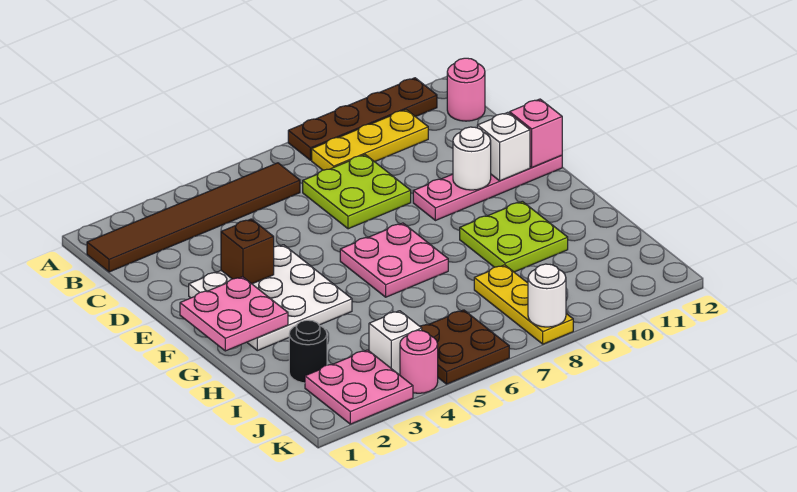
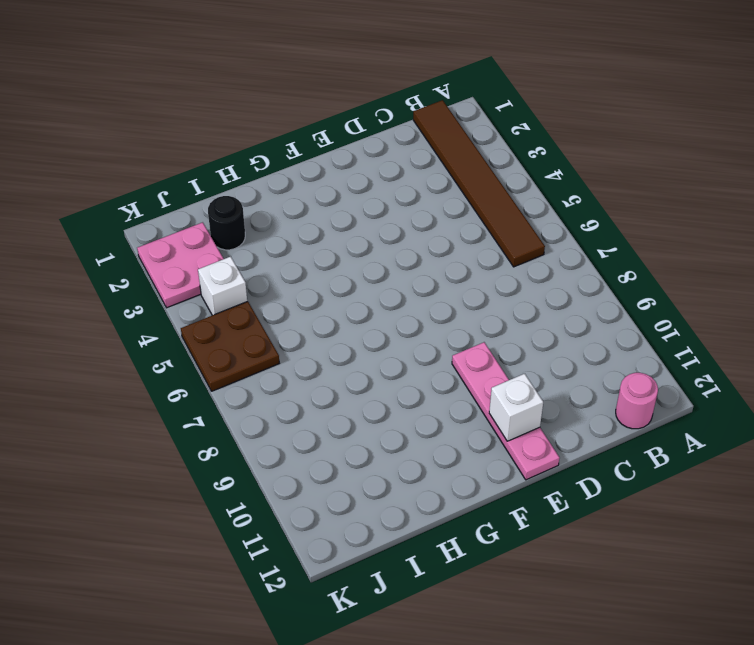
none -> brown 1x4 plate [288,78,437,160]
none -> yellow 1x3 plate [312,110,428,170]
none -> lime 2x2 plate [303,155,411,229]

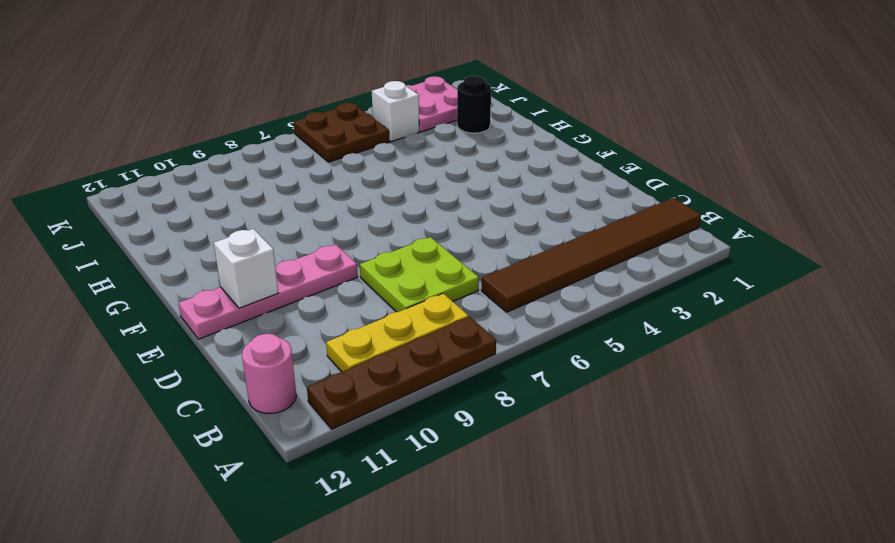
none -> white 3x3 plate [189,245,352,351]
none -> pink 2x2 plate [340,223,448,297]
none -> lime 2x2 plate [460,201,568,272]

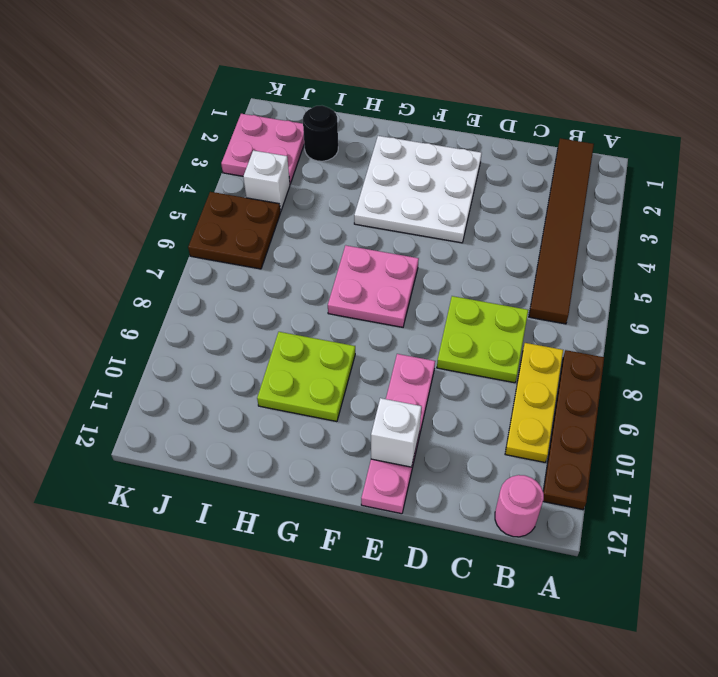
none -> yellow 1x3 plate [474,265,573,344]
none -> pink 1x1 round brick [400,330,438,393]
none -> brown 1x1 brick [221,219,274,284]

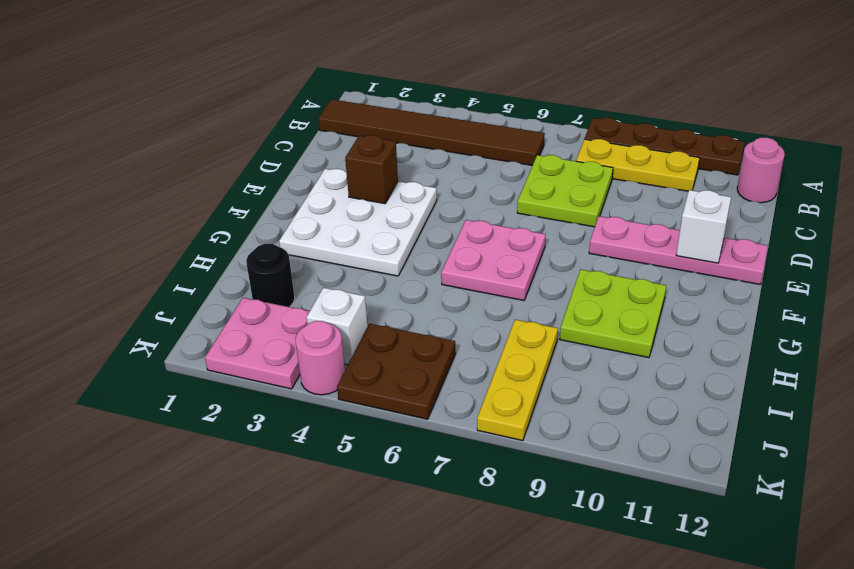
none -> white 1x1 round brick [453,127,491,190]
none -> pink 1x1 brick [510,99,562,167]
none -> pink 2x2 plate [180,277,288,351]

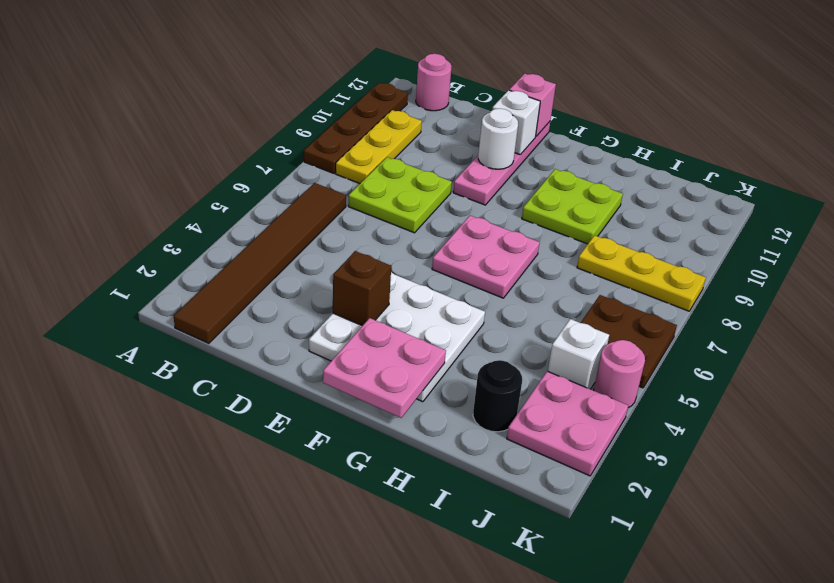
none -> white 1x1 round brick [528,264,566,327]

